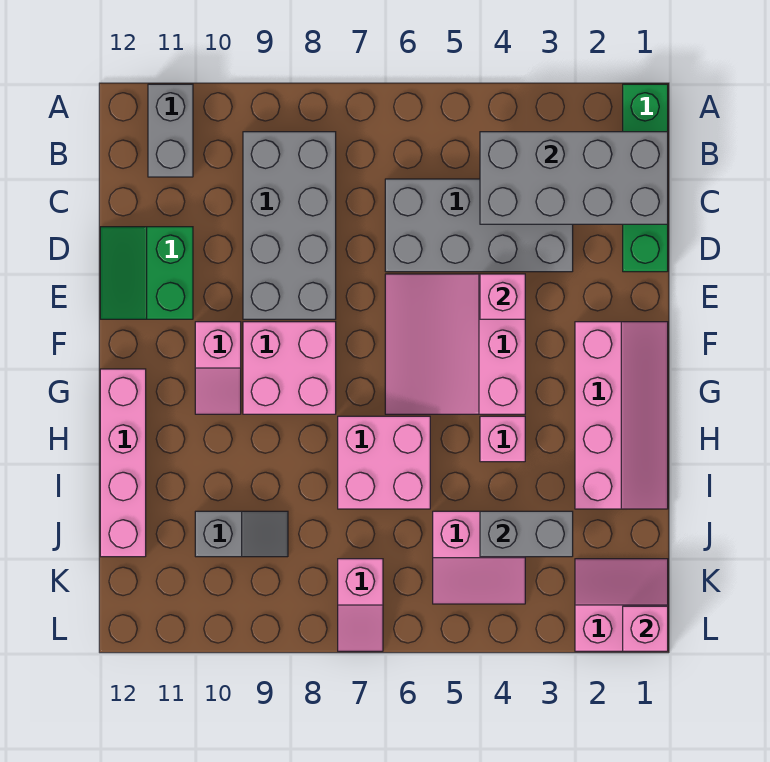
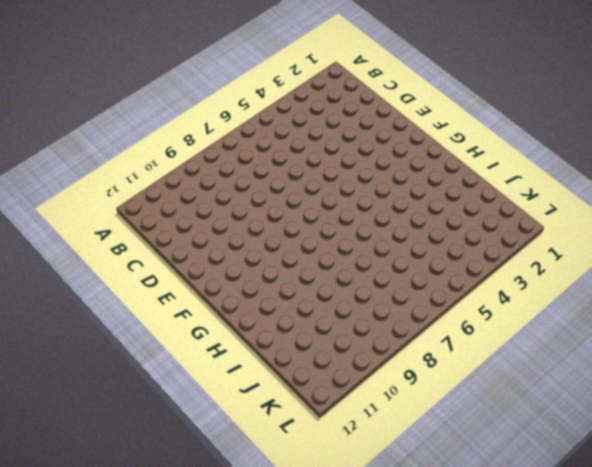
none -> green 1x4 brick [623,84,668,272]
none -> grey 1x2 brick [148,84,193,177]
none -> grey 2x4 brick [243,132,336,319]

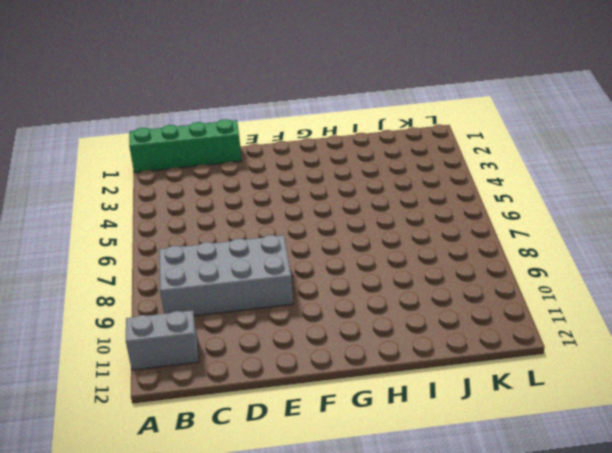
none -> grey 2x4 brick [385,179,573,272]
none -> green 2x2 slope [100,227,193,319]
none -> pink 3x3 slope [385,274,525,414]

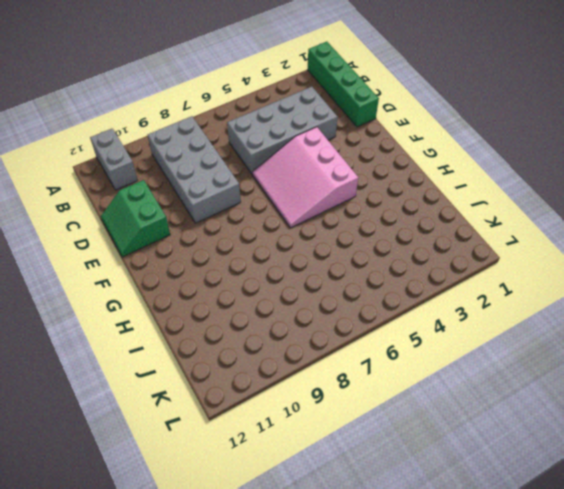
none -> pink 2x4 slope [575,322,668,509]
none -> pink 2x2 brick [243,322,336,414]
none -> pink 1x2 slope [195,322,241,414]

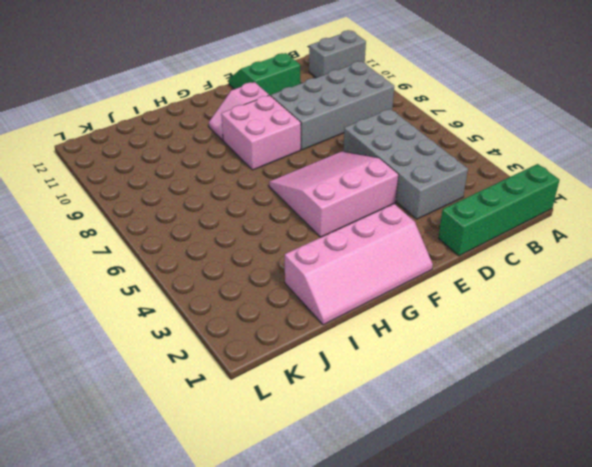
none -> pink 1x4 brick [100,369,146,557]
none -> pink 1x1 brick [480,416,525,462]
none -> pink 2x2 brick [338,416,430,509]

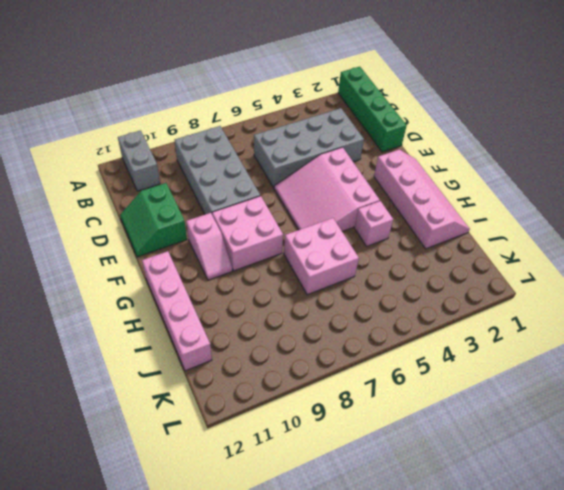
none -> pink 2x2 slope [433,511,525,604]
none -> grey 1x2 slope [195,511,288,557]
none -> pink 2x2 slope [575,559,668,651]

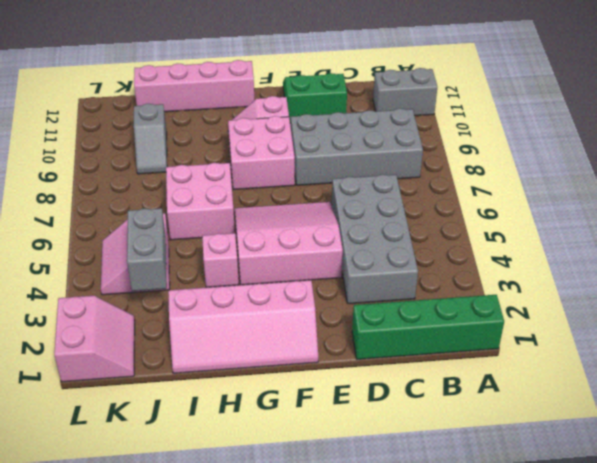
none -> pink 1x2 slope [338,559,383,651]
none -> grey 2x4 brick [480,132,668,224]
none -> pink 1x1 brick [480,274,525,319]

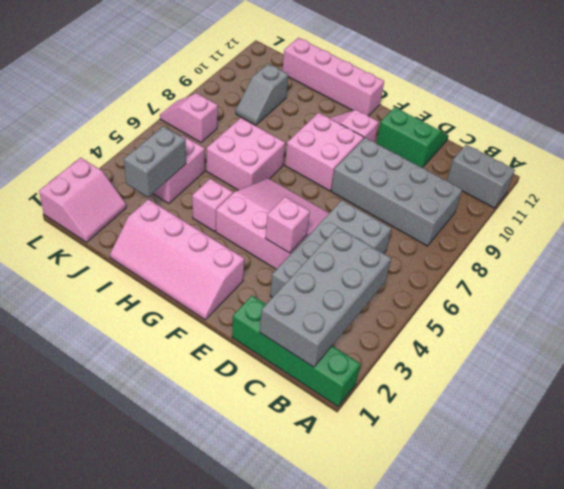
none -> pink 1x1 brick [623,606,668,651]

